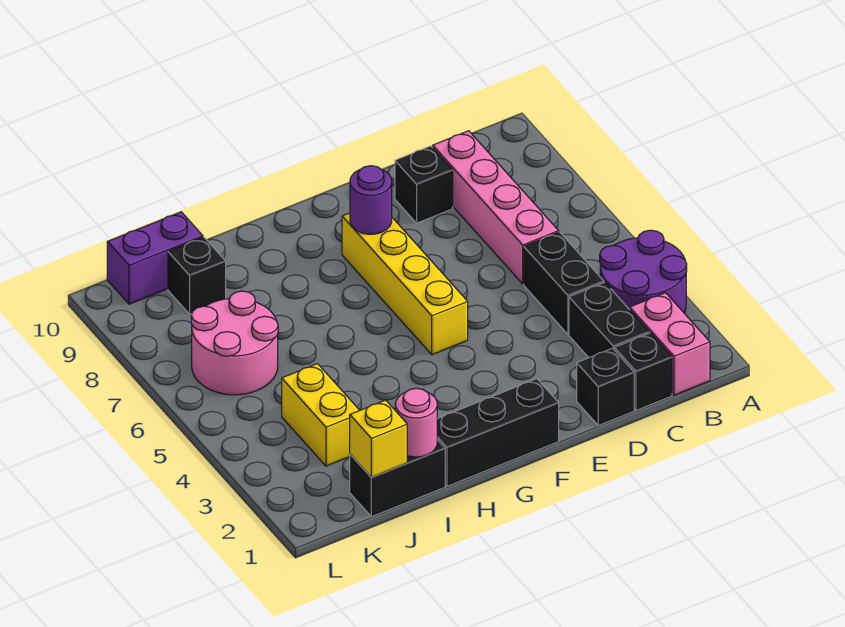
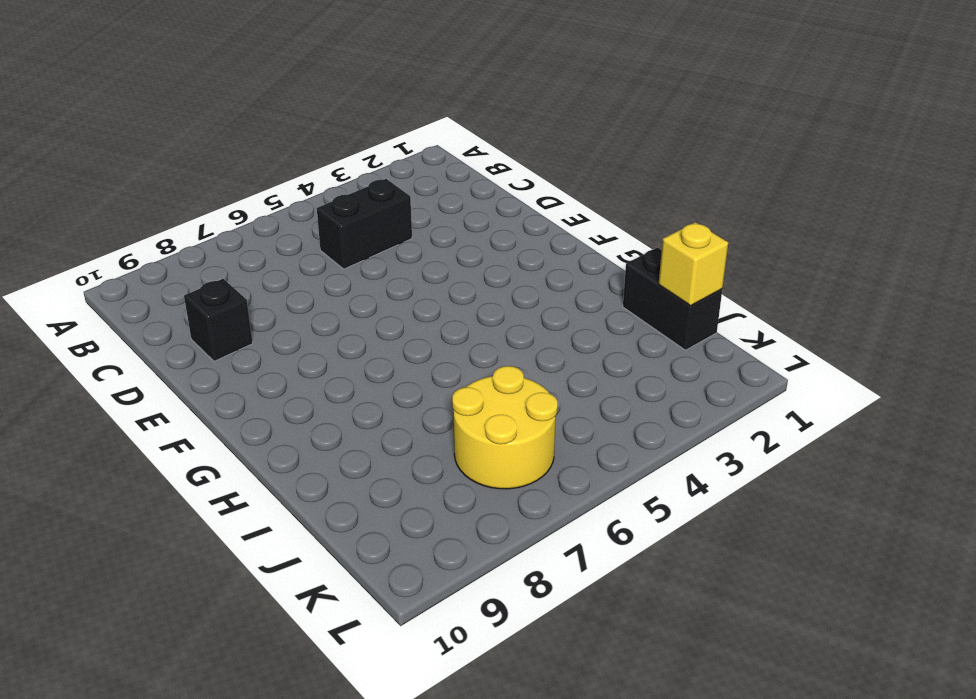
yellow 2x2 round brick [452,366,558,489] -> pink 2x2 round brick [191,291,278,395]
none -> purple 2x2 round brick [600,230,687,313]
none -> pink 1x2 brick [630,293,710,395]
none -> black 1x1 brick [614,333,672,410]

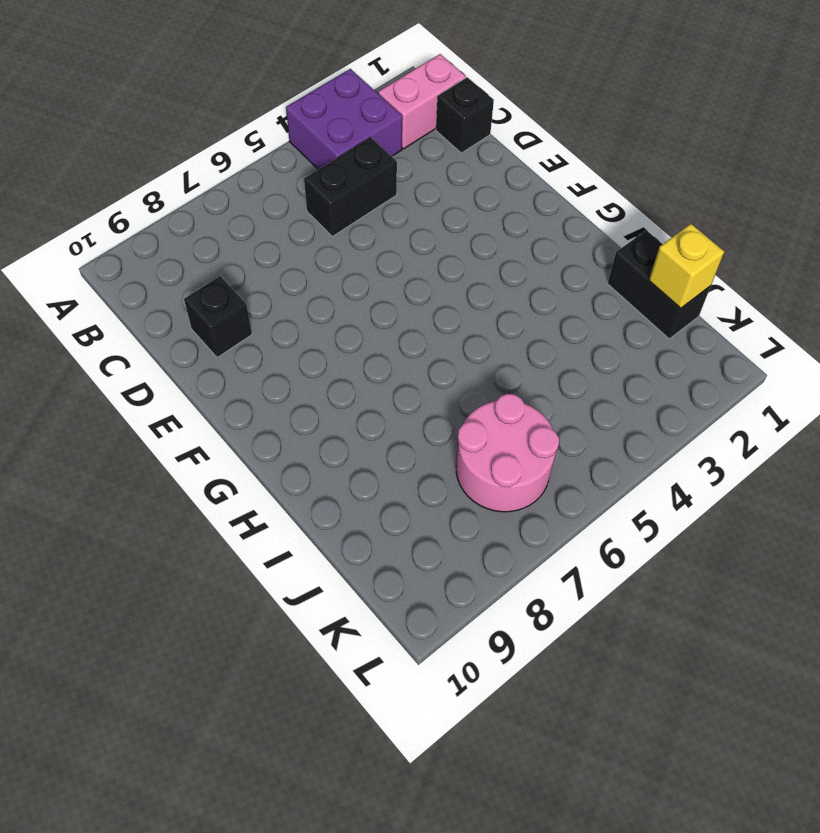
purple 2x2 brick [286,69,402,169] -> purple 2x2 round brick [600,230,687,313]
none -> black 1x2 brick [569,283,649,358]
none -> pink 1x4 brick [433,131,559,284]
none -> black 1x1 brick [577,348,634,426]

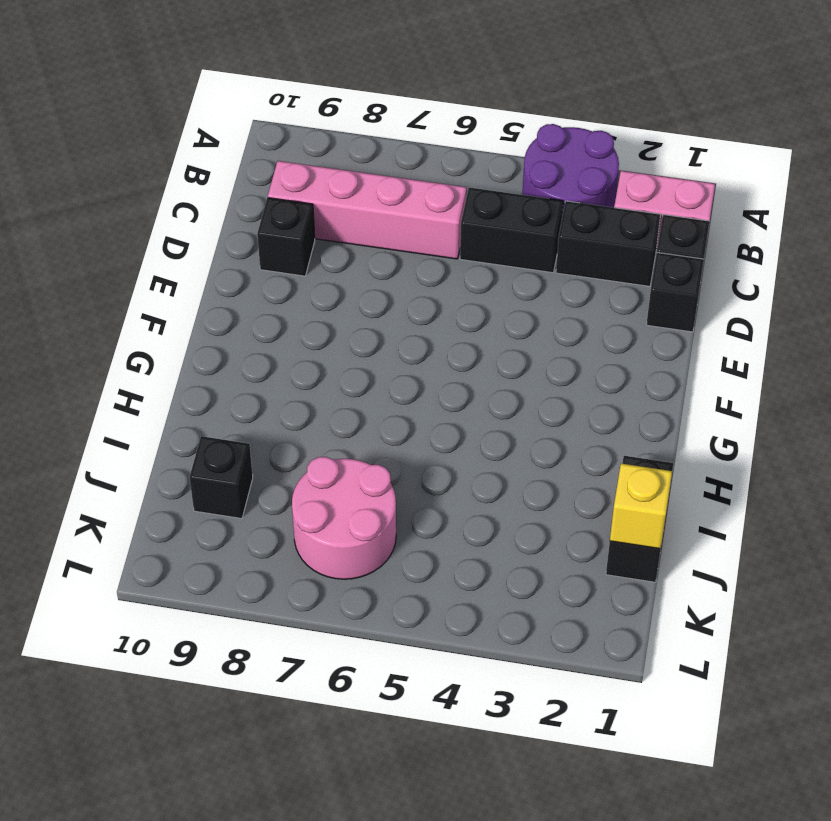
none -> black 1x3 brick [437,379,559,486]
none -> yellow 1x4 brick [342,213,468,355]
none -> yellow 1x2 brick [282,364,360,466]

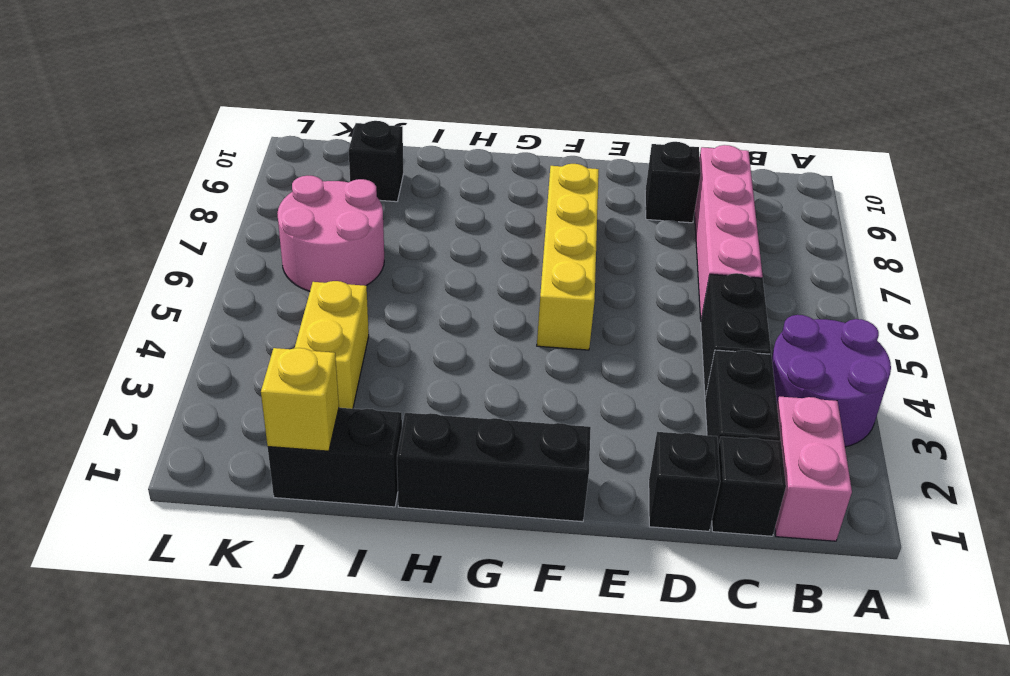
none -> purple 1x2 brick [107,212,203,304]
none -> purple 1x1 round brick [350,166,392,234]
none -> pink 1x1 round brick [395,388,437,457]

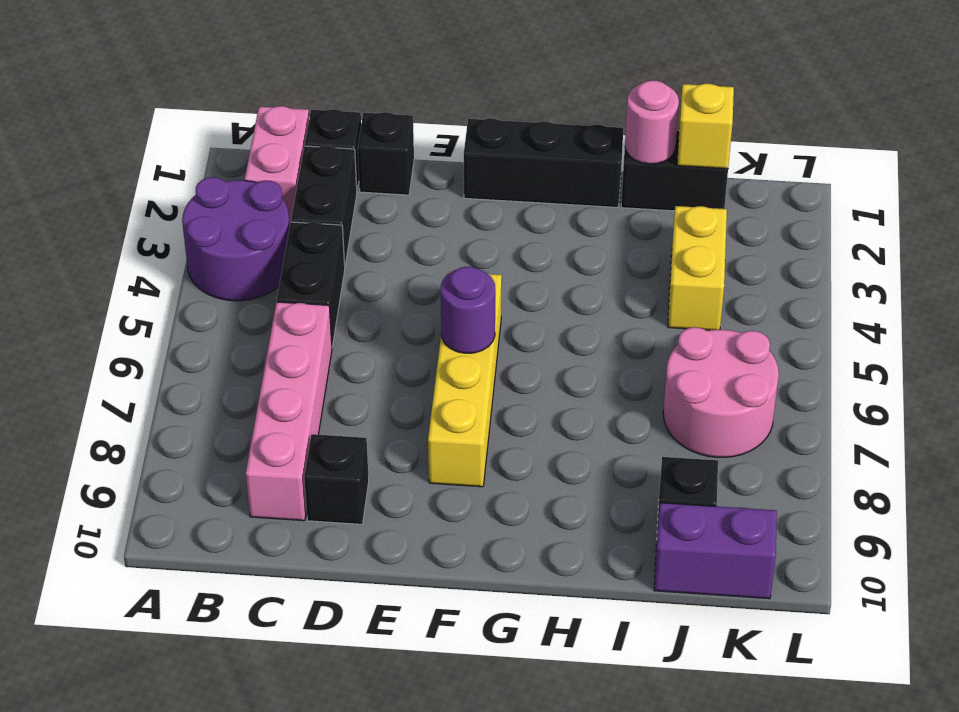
purple 1x1 round brick [441,267,495,353] -> purple 1x1 round brick moved to [350,166,392,234]

